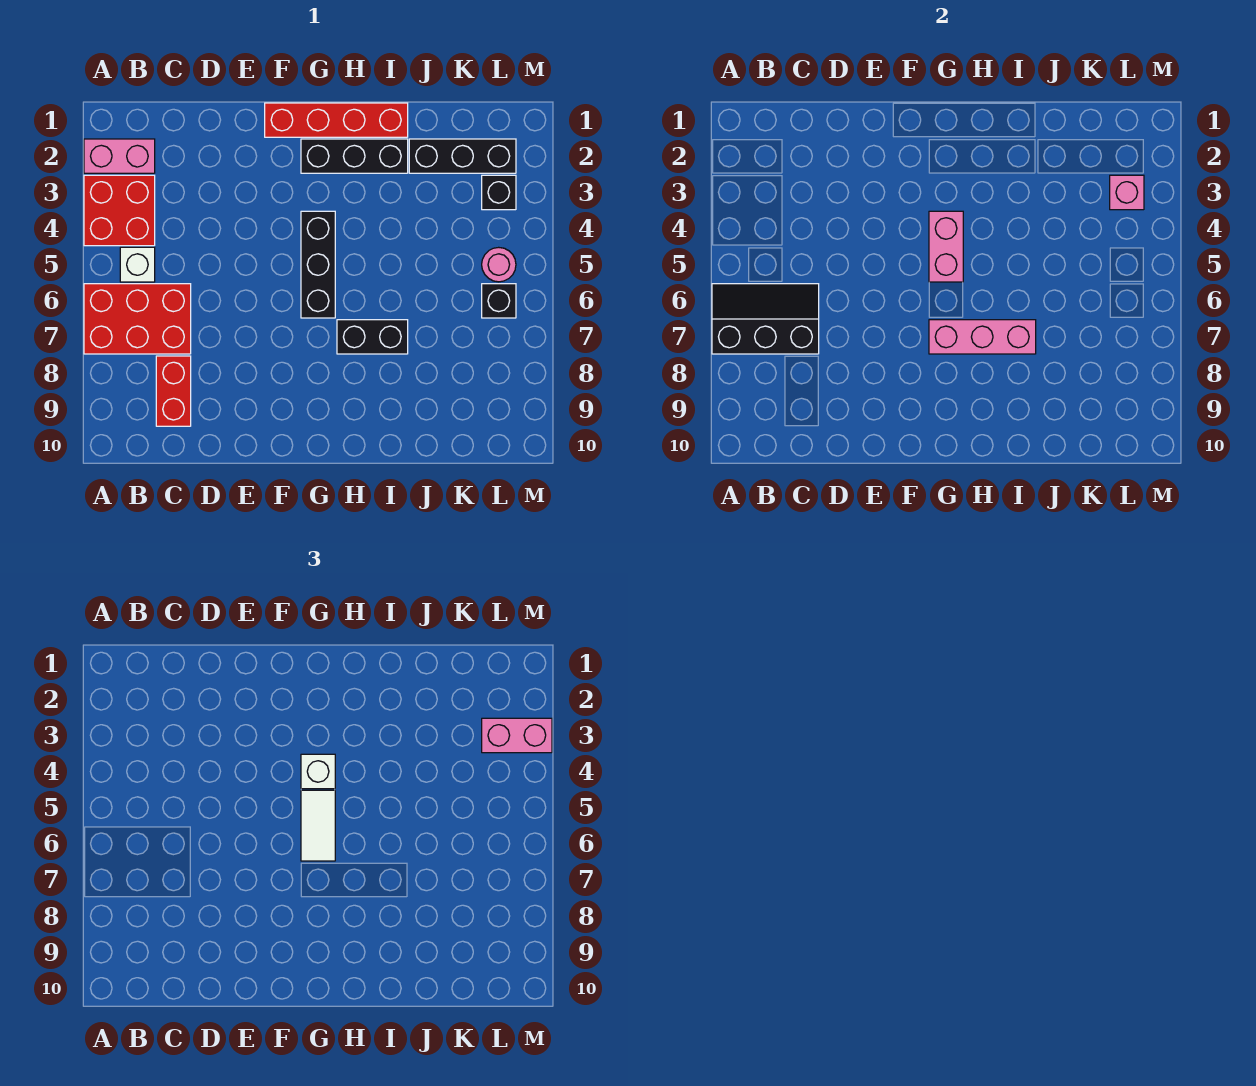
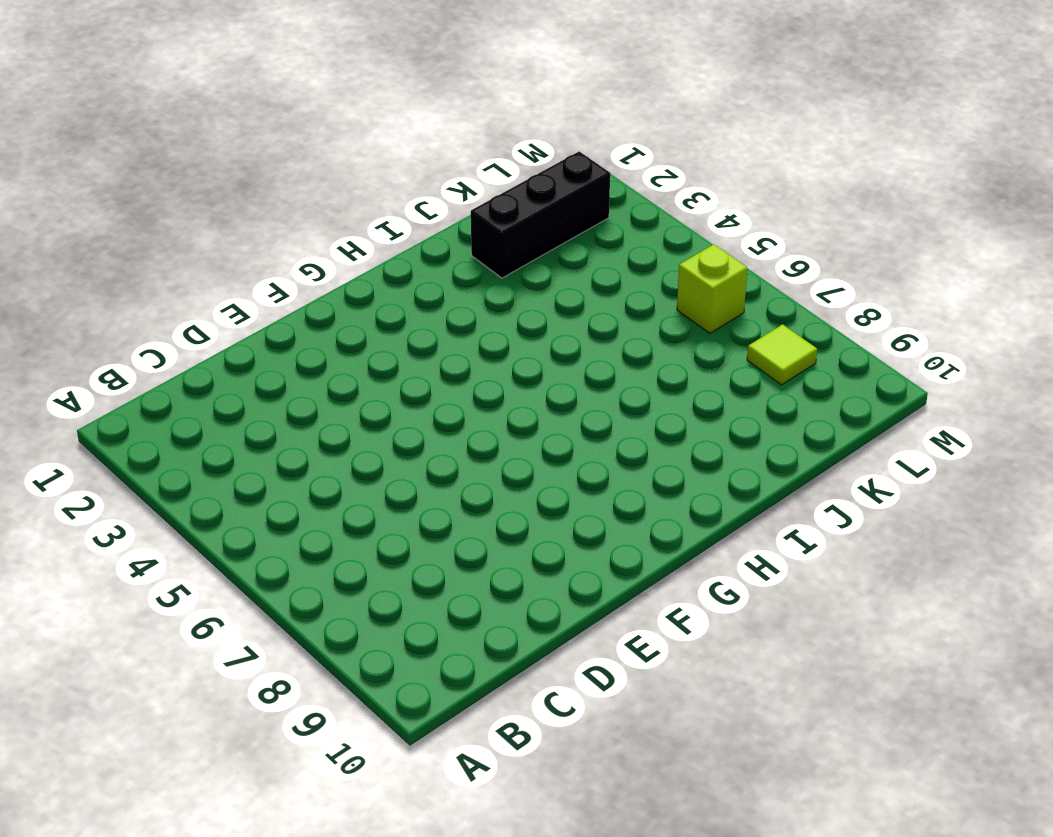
lime 1x1 brick [677,244,747,333] -> black 1x1 brick [482,284,516,318]
lime 1x1 tile [747,324,817,385] -> none
none -> pink 1x2 brick [84,139,155,173]
none -> red 2x2 brick [84,175,155,246]
none -> red 2x3 brick [84,284,191,354]

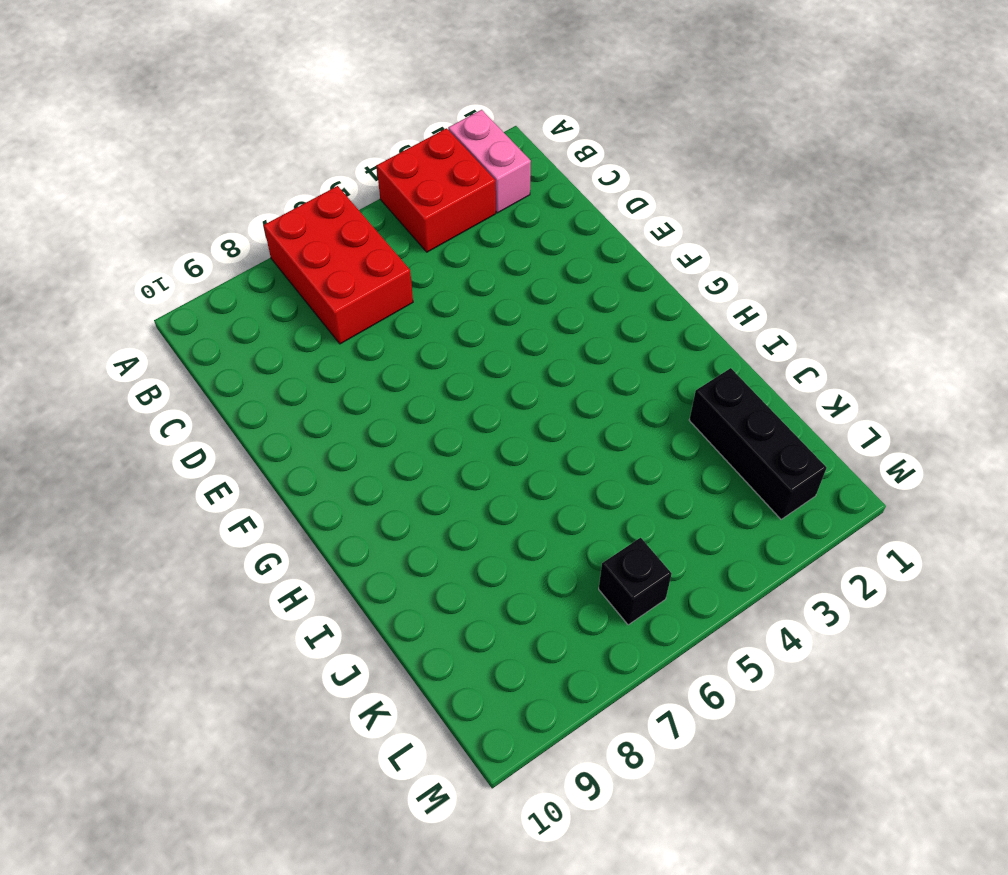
none -> white 1x1 brick [120,247,155,282]
none -> red 1x2 brick [156,356,191,426]
none -> red 1x4 brick [265,103,408,137]

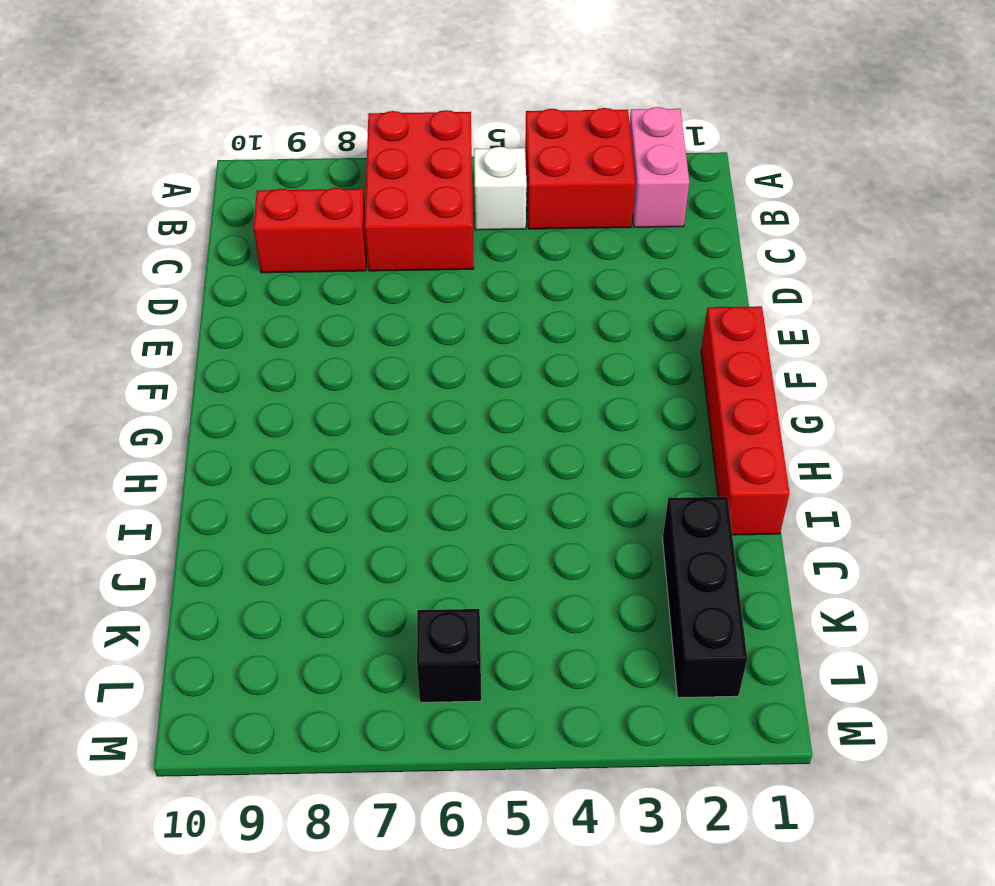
none -> black 1x3 brick [301,139,408,173]
none -> black 1x3 brick [301,211,335,318]
none -> black 1x2 brick [337,320,408,354]

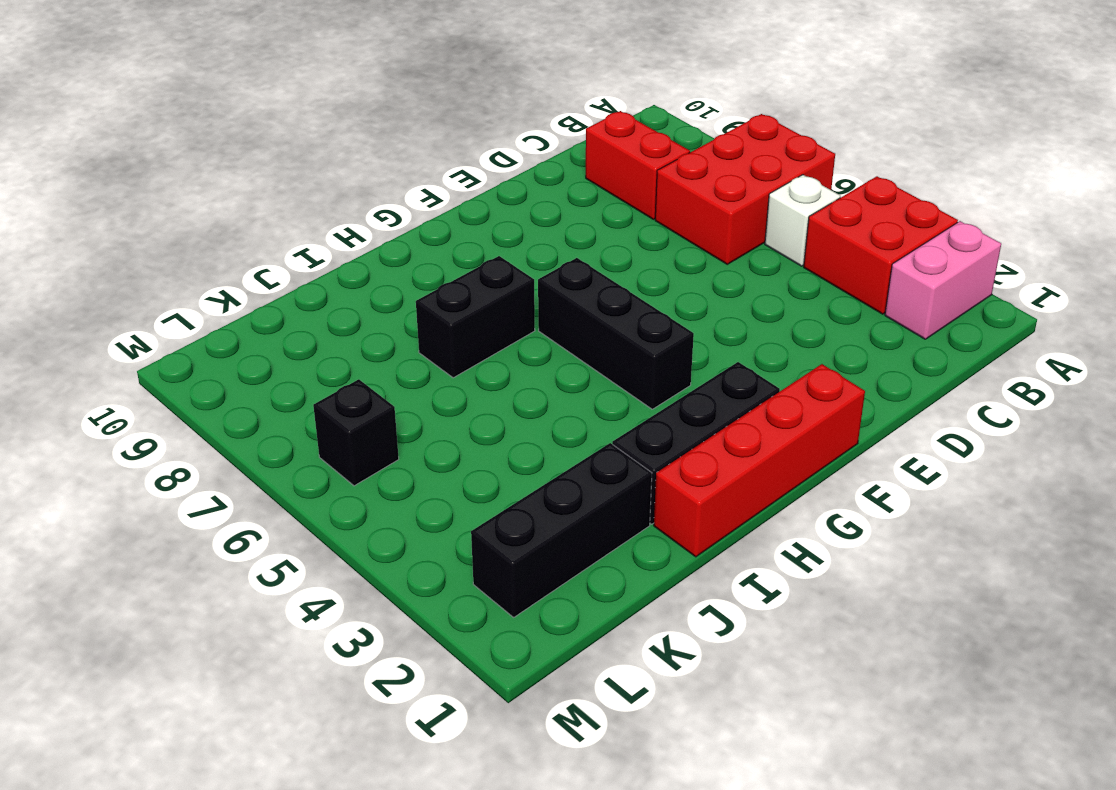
none -> black 1x1 brick [482,175,516,210]
none -> pink 1x1 round brick [482,247,516,282]
none -> black 2x3 slope [712,284,819,354]

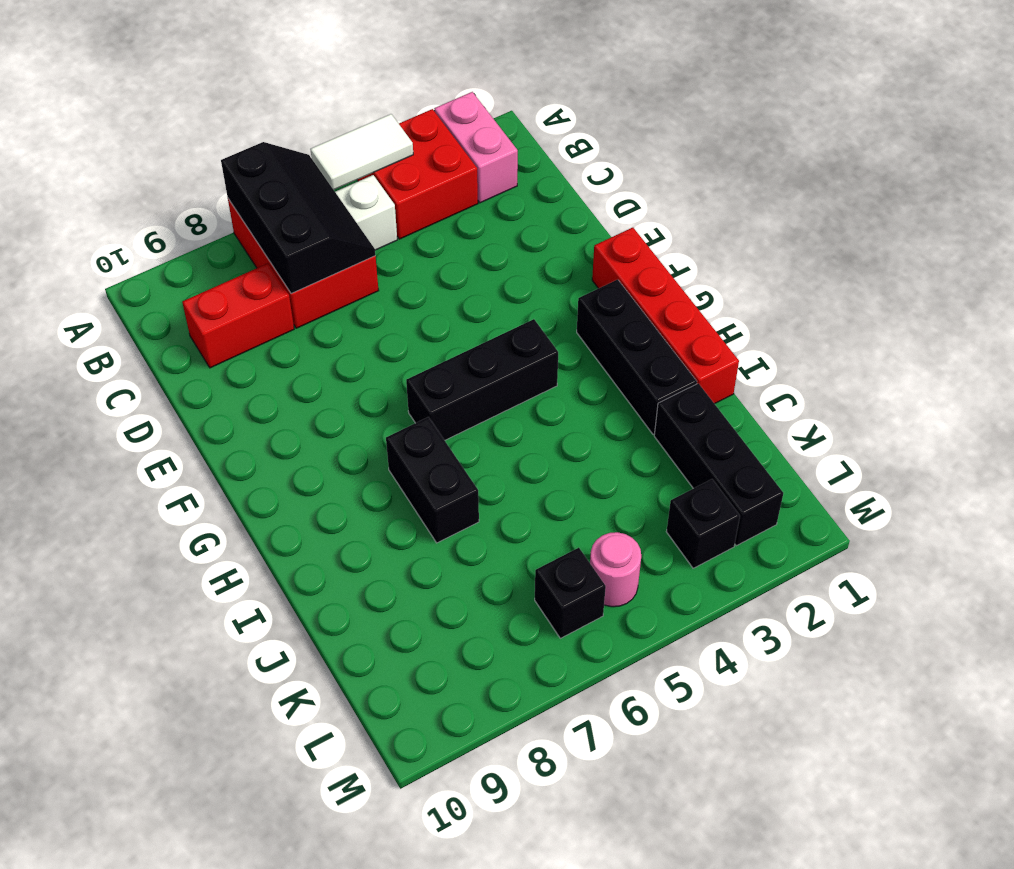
white 1x2 tile [310,114,413,190] -> white 1x2 tile moved to [301,790,335,861]
none -> pink 1x2 brick [929,211,963,282]
none -> pink 1x3 brick [929,320,1036,354]
none -> pink 1x1 brick [1110,175,1144,210]

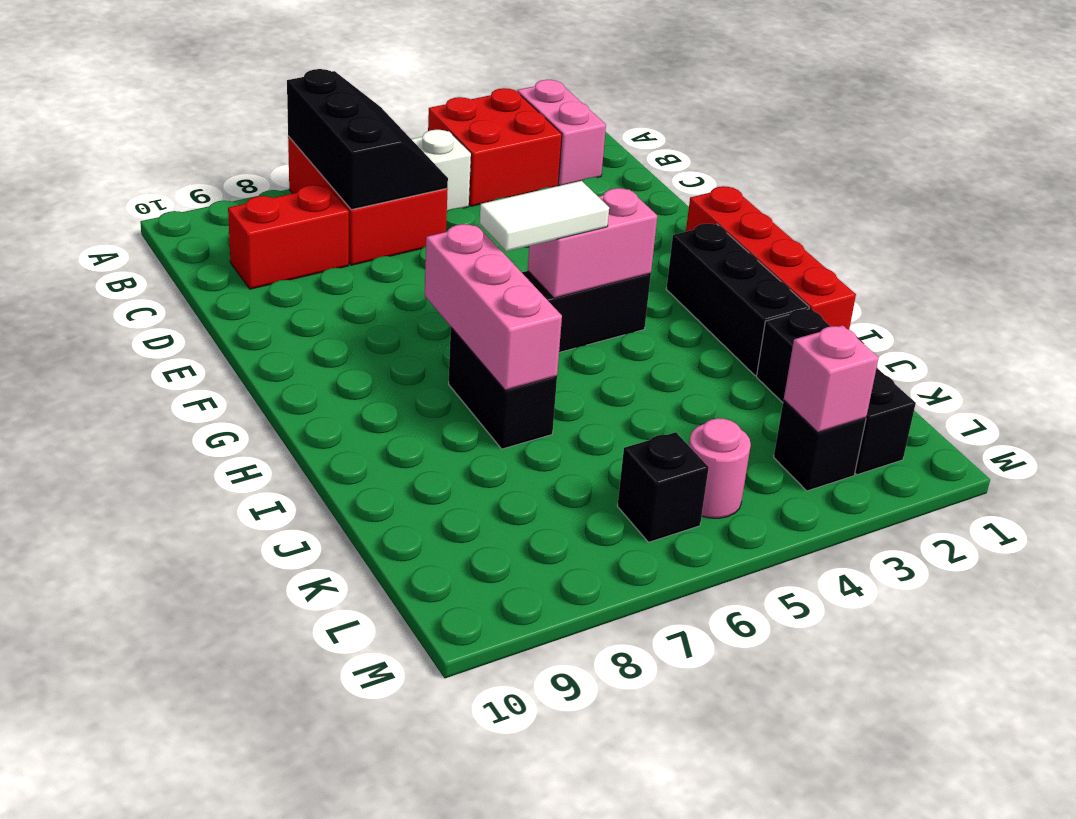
none -> white 1x1 brick [301,754,335,789]
none -> pink 1x2 brick [482,718,552,753]

